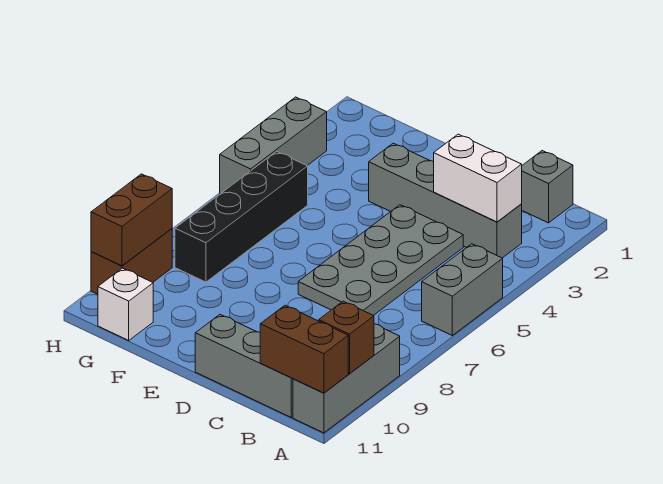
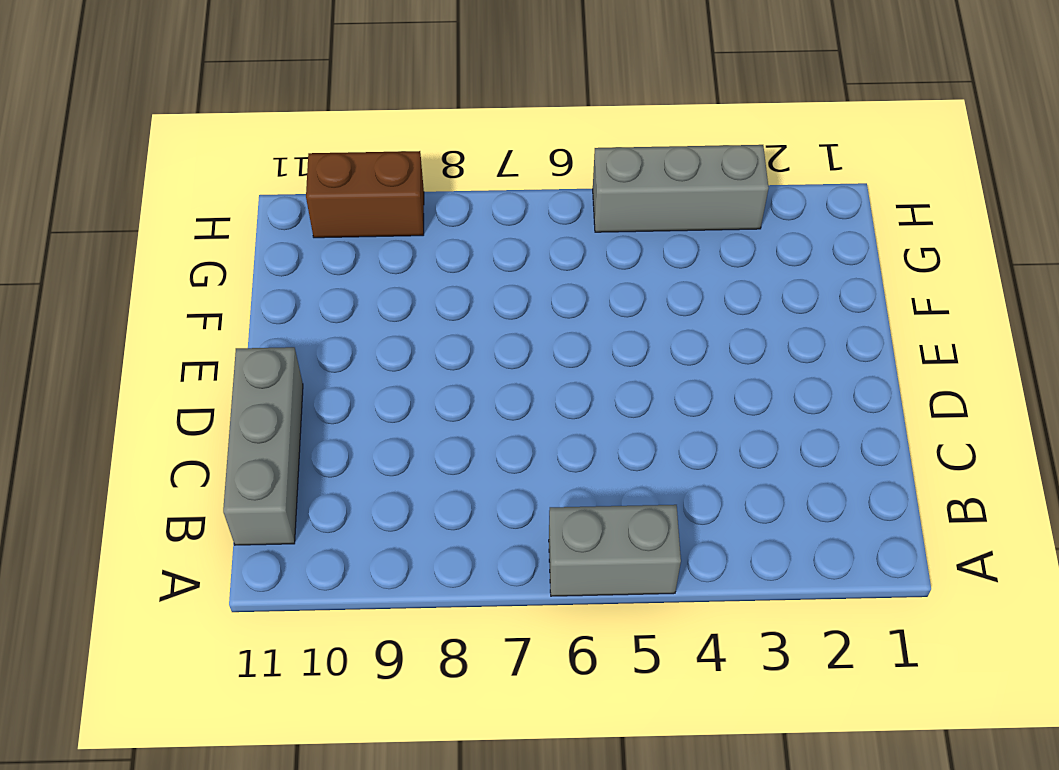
none -> grey 1x3 brick [293,324,400,433]
none -> grey 1x1 brick [522,151,573,223]
none -> grey 1x4 brick [369,143,522,258]

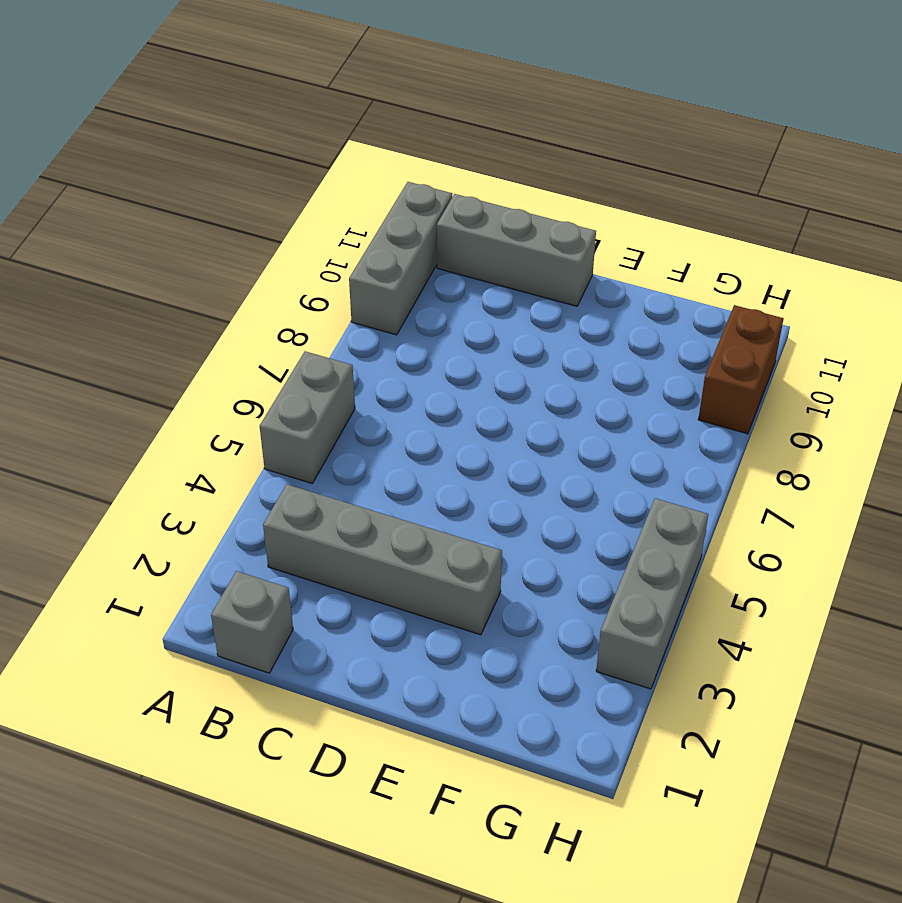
none -> grey 2x4 plate [298,205,463,316]
none -> black 1x4 brick [175,151,308,282]
none -> white 1x1 brick [98,268,153,340]

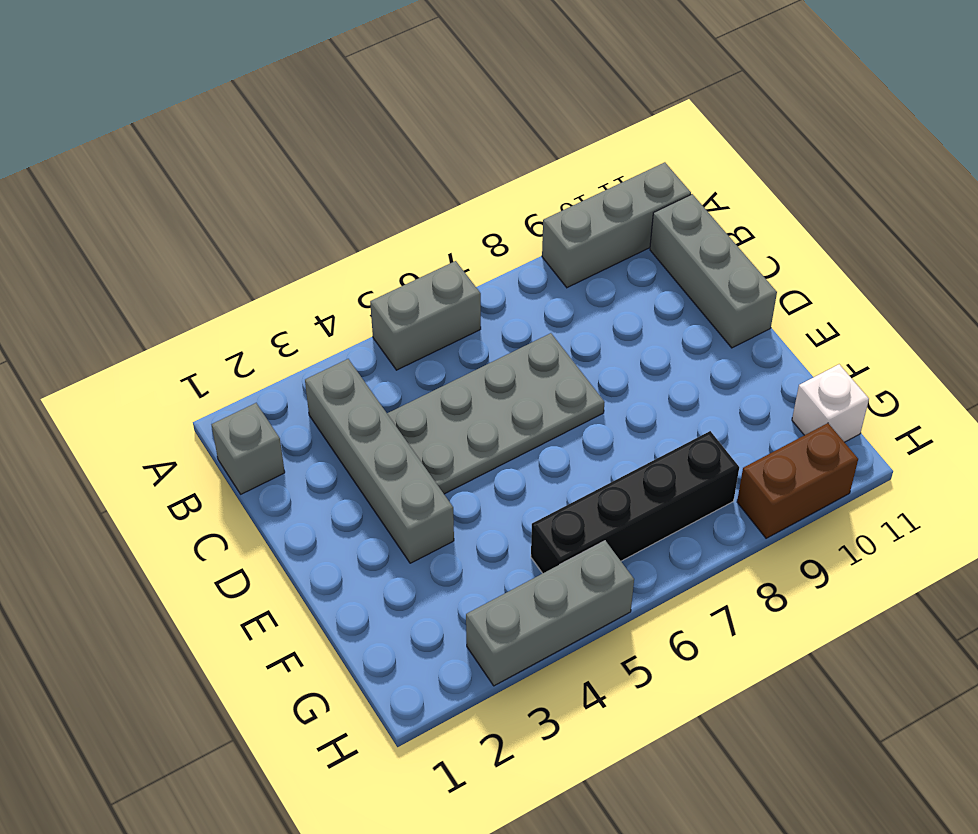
none -> brown 1x1 brick [319,301,374,374]
none -> brown 1x2 brick [260,305,348,393]
none -> white 1x2 brick [434,134,522,222]

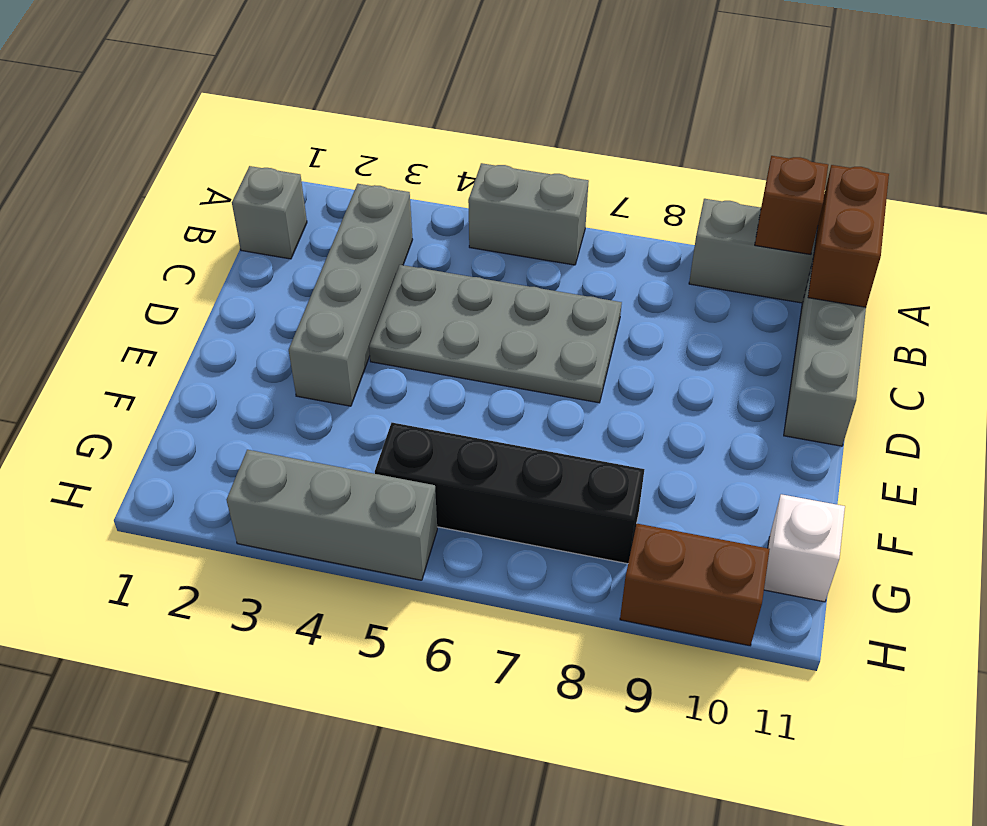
none -> white 1x2 brick [434,134,522,222]
none -> brown 1x2 brick [91,174,172,266]

